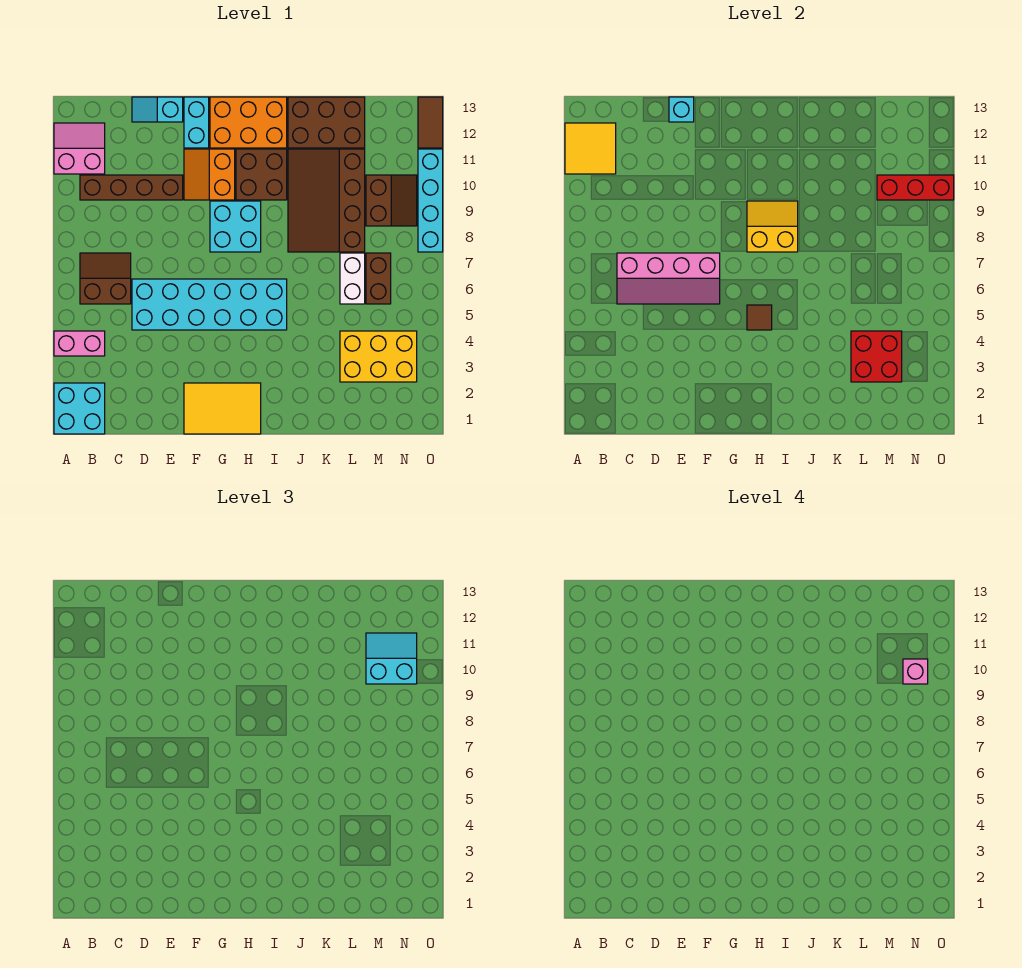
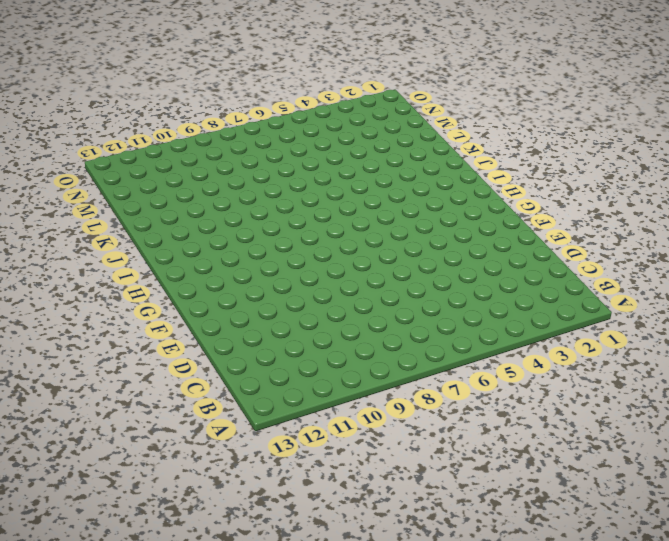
none -> cyan 2x2 brick [54,383,105,434]
none -> pink 1x2 brick [54,331,105,356]
none -> pink 2x2 slope [54,123,105,174]
none -> brown 2x2 slope [80,253,131,304]

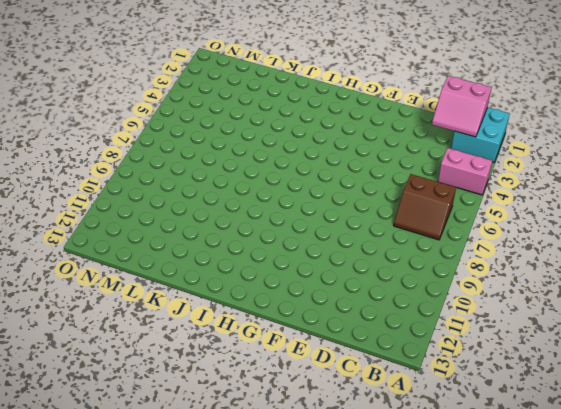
pink 2x2 slope [432,76,492,137] -> pink 2x2 slope moved to [54,123,105,174]
none -> brown 1x4 brick [80,175,183,200]
none -> cyan 2x6 brick [132,279,287,330]
none -> cyan 1x2 slope [132,97,183,122]
none -> yellow 2x3 tile [184,383,261,434]

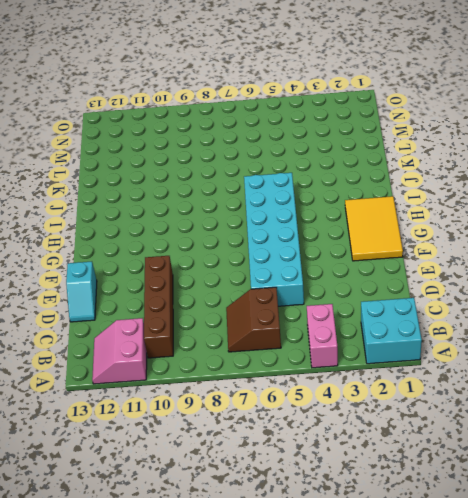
none -> orange 2x2 slope [184,149,235,200]
none -> cyan 1x2 brick [184,97,209,148]
none -> cyan 2x2 brick [210,201,261,252]
none -> orange 2x3 brick [210,97,287,148]

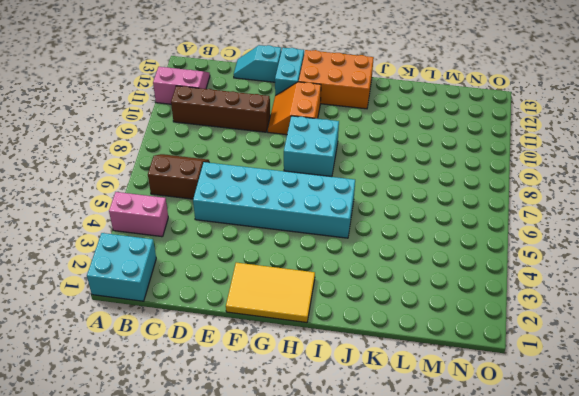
none -> brown 2x2 brick [236,149,287,200]
none -> brown 3x4 slope [288,149,365,252]
none -> brown 2x3 brick [288,97,365,148]
none -> yellow 2x3 brick [340,331,417,382]

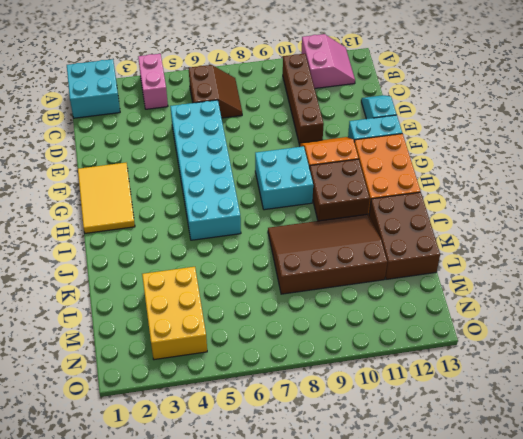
none -> white 1x2 brick [340,253,365,304]
none -> brown 1x2 brick [366,253,391,304]
none -> brown 2x2 slope [366,175,417,226]
none -> cyan 1x4 brick [418,149,443,252]

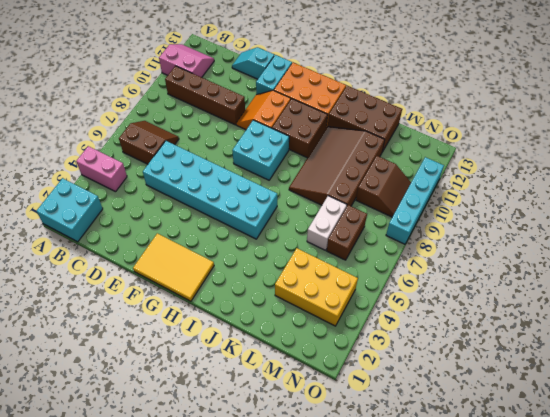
none -> brown 1x2 tile [418,97,443,148]
none -> yellow 2x2 tile [565,123,616,174]
none -> pink 2x4 slope [617,253,720,304]
none -> cyan 1x1 brick [669,97,694,122]

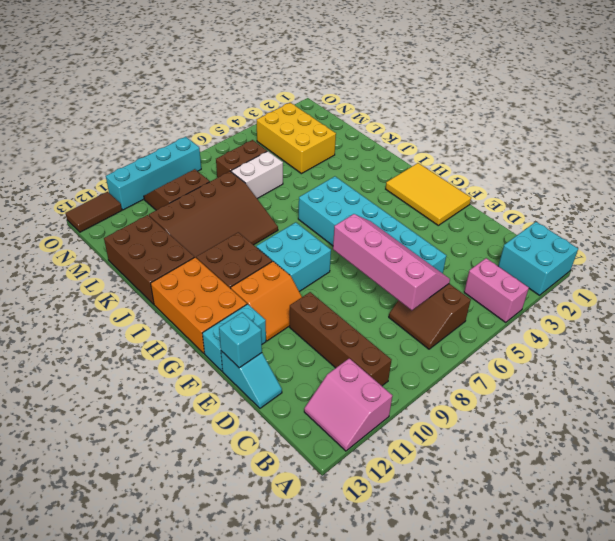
none -> yellow 2x2 tile [565,123,616,174]
none -> brown 1x1 tile [747,305,772,330]
none -> yellow 2x2 slope [747,201,798,252]
none -> red 2x2 brick [851,331,902,382]

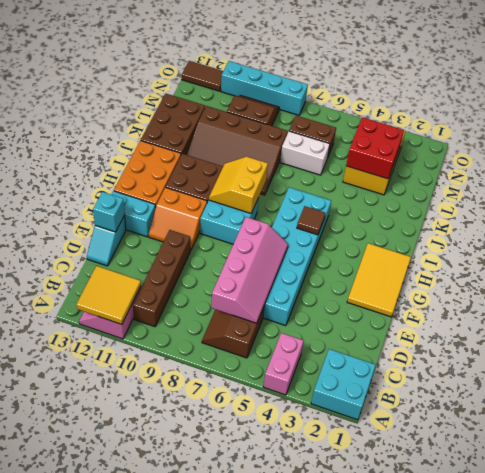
none -> red 1x3 brick [877,175,954,200]
none -> cyan 2x2 slope [366,633,417,684]
none -> pink 1x1 brick [903,659,928,684]

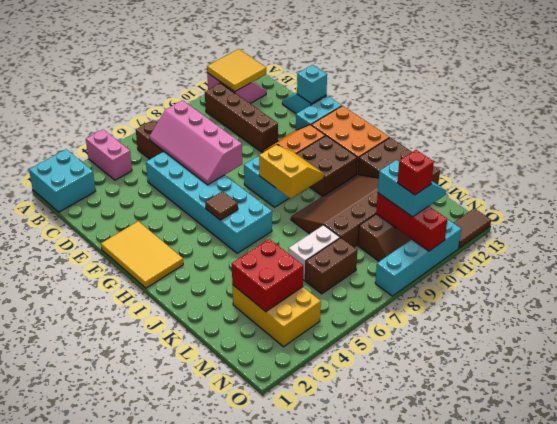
red 1x1 brick [397,150,434,195] -> pink 1x1 brick [903,659,928,684]

